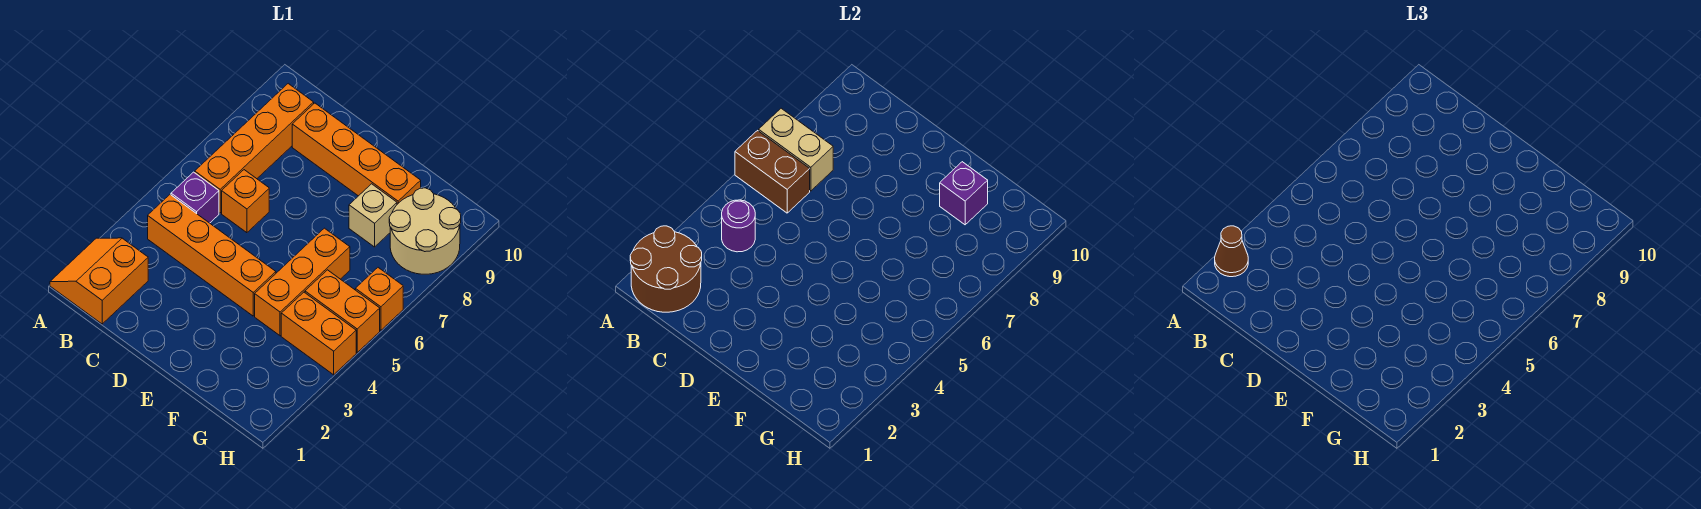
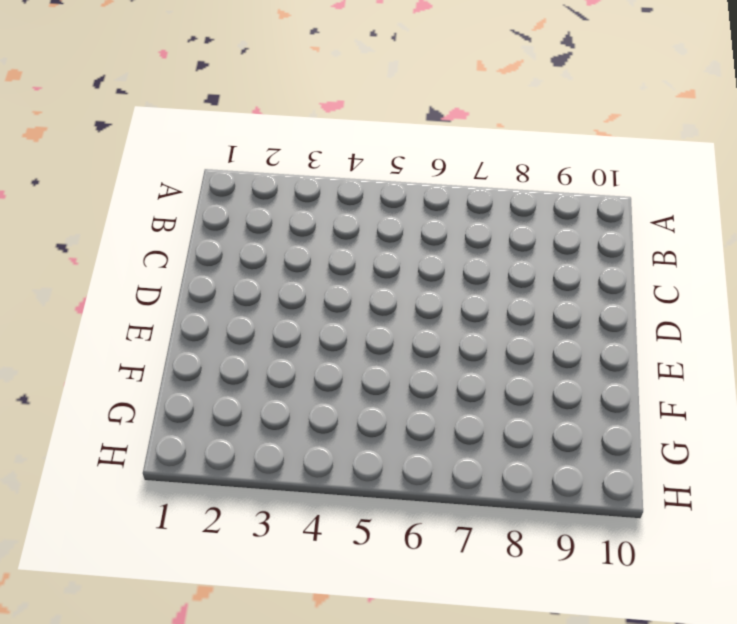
none -> orange 2x2 slope [50,238,148,324]
none -> orange 1x4 brick [148,195,276,316]
none -> purple 1x1 brick [171,172,219,223]

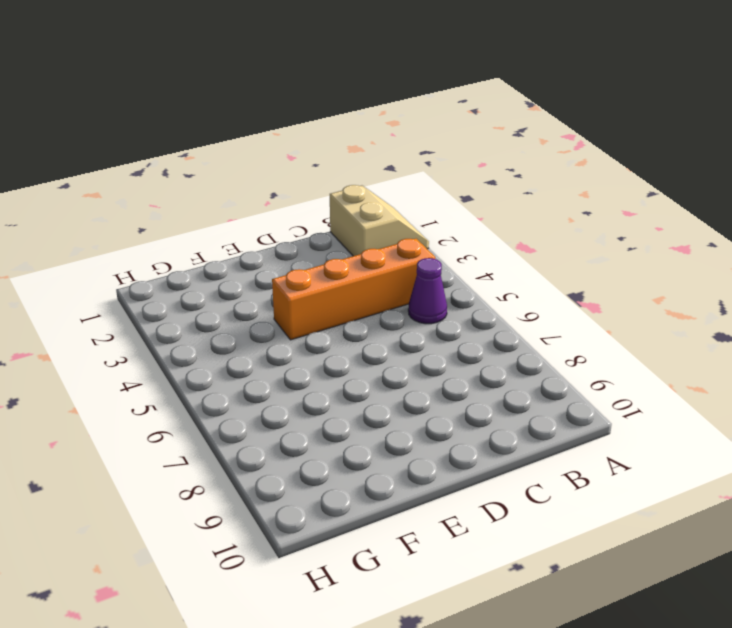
tan 2x2 slope [330,185,429,256] -> orange 2x2 slope [50,238,148,324]
purple 1x1 cone [408,258,447,324] -> purple 1x1 brick [171,172,219,223]
none -> orange 1x4 brick [195,84,314,213]
none -> orange 1x1 brick [222,170,269,233]
none -> orange 1x4 brick [292,103,421,204]

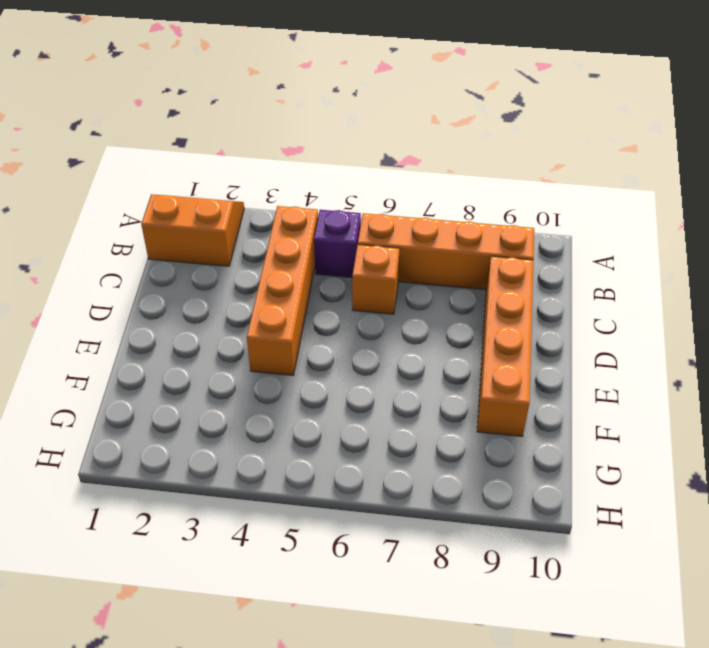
none -> orange 1x3 brick [255,228,350,336]
none -> tan 1x1 brick [349,184,397,247]
none -> orange 1x2 brick [281,292,356,375]

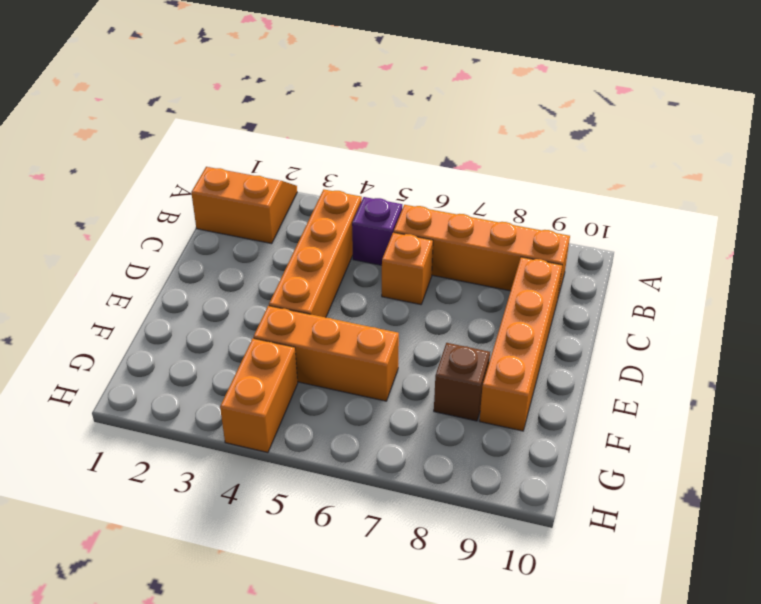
brown 1x1 brick [434,343,490,421] -> tan 1x1 brick [349,184,397,247]
none -> orange 1x2 brick [305,270,380,352]
none -> tan 2x2 round brick [389,188,461,274]
none -> orange 1x1 brick [355,268,403,330]

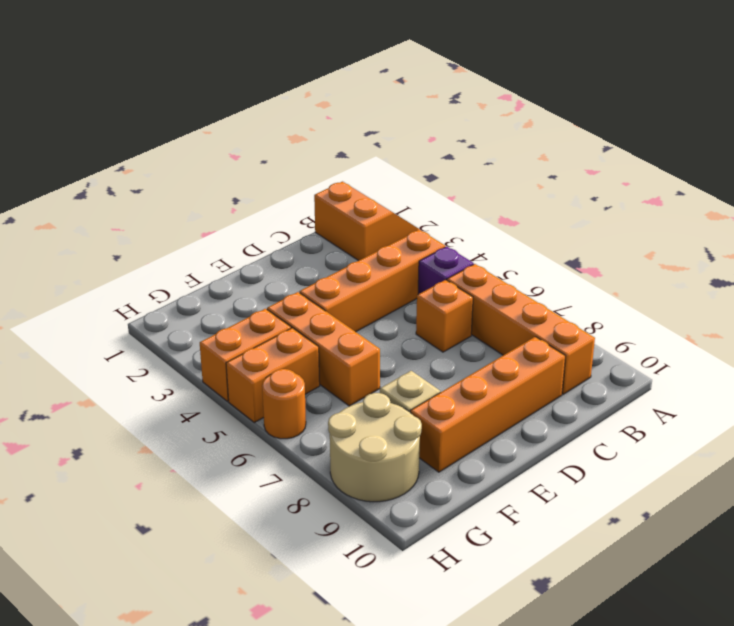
orange 1x1 round brick [262,369,306,439] -> orange 1x1 brick [355,268,403,330]
none -> brown 2x2 round brick [630,226,702,312]
none -> brown 1x2 brick [735,131,810,213]
none -> tan 1x2 brick [759,108,833,191]

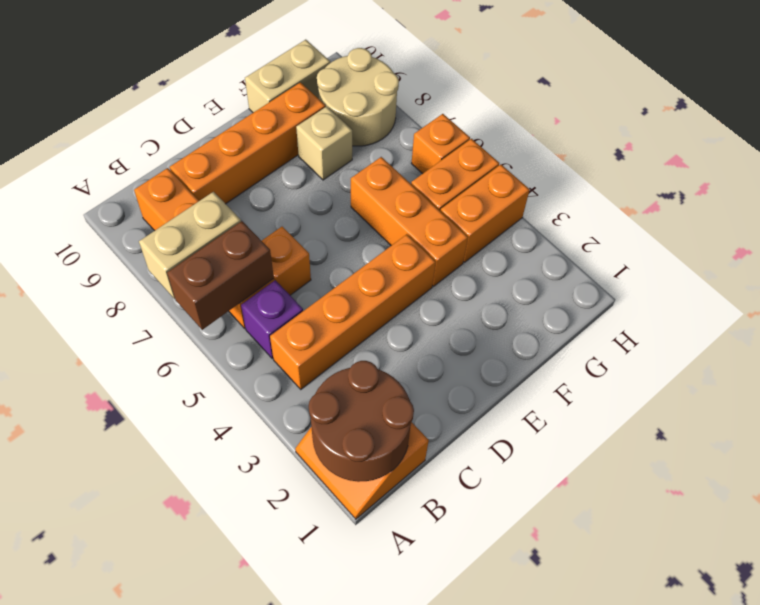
tan 1x2 brick [245,40,330,113] -> none
none -> purple 1x1 round brick [722,200,755,252]
none -> purple 1x1 brick [940,162,988,225]
none -> brown 1x1 cone [1215,226,1248,277]

